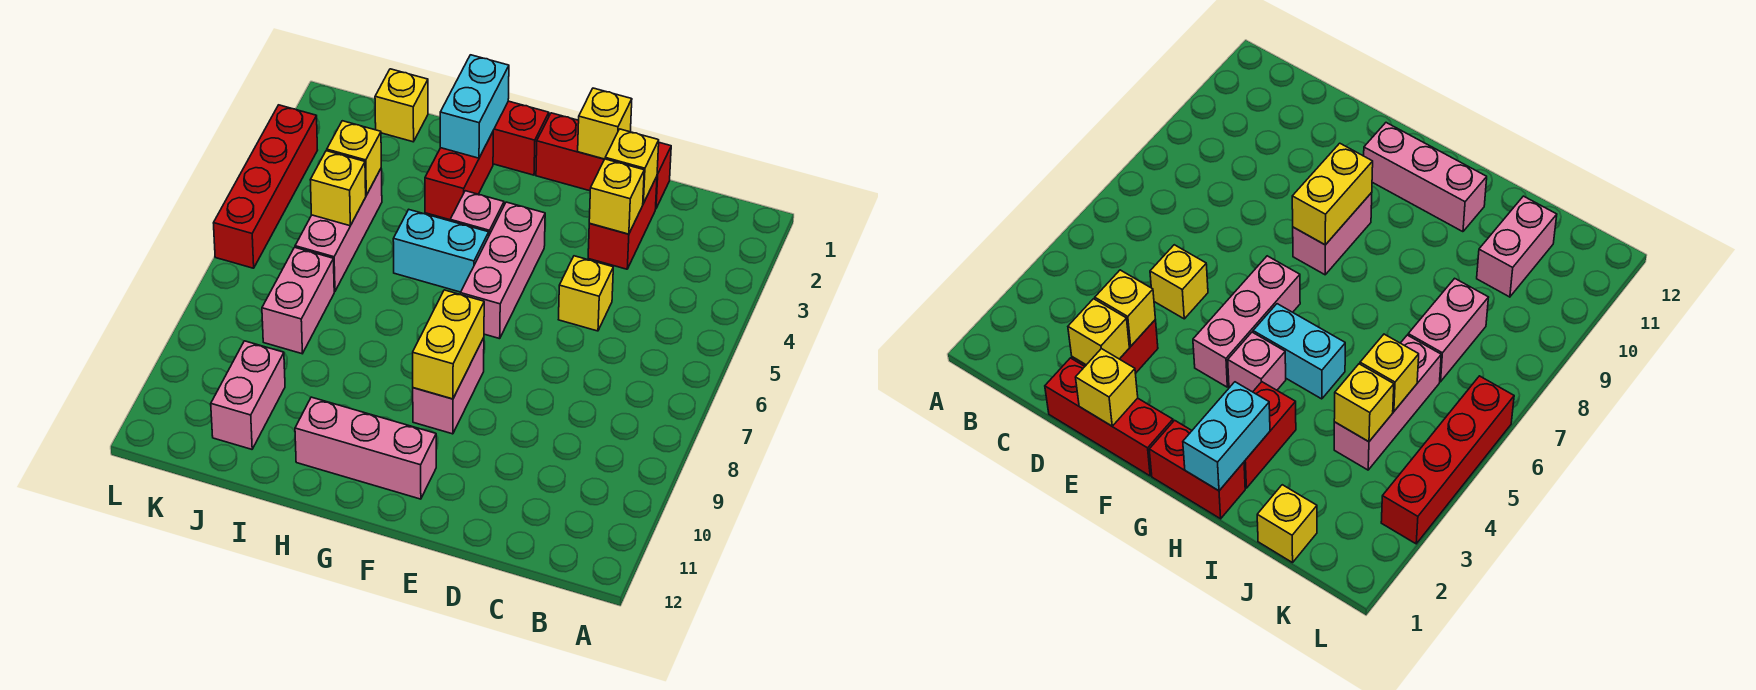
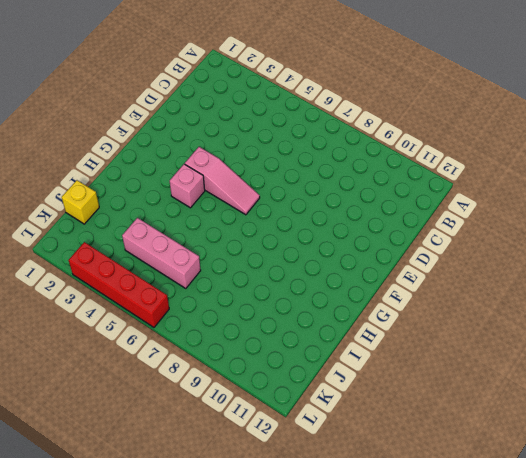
pink 1x3 slope [185,147,260,215] -> pink 1x3 brick [461,202,545,339]
none -> red 1x3 brick [536,113,671,208]
none -> red 1x2 brick [588,177,657,269]
none -> yellow 1x1 brick [558,256,613,331]

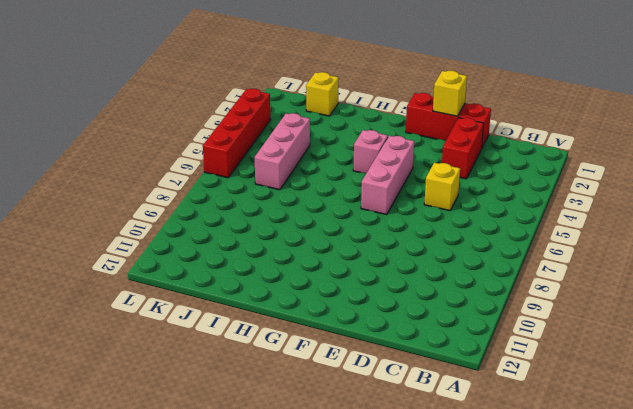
none -> pink 1x2 brick [413,338,484,434]
none -> pink 1x3 brick [295,397,436,499]
none -> red 1x2 brick [493,101,549,175]

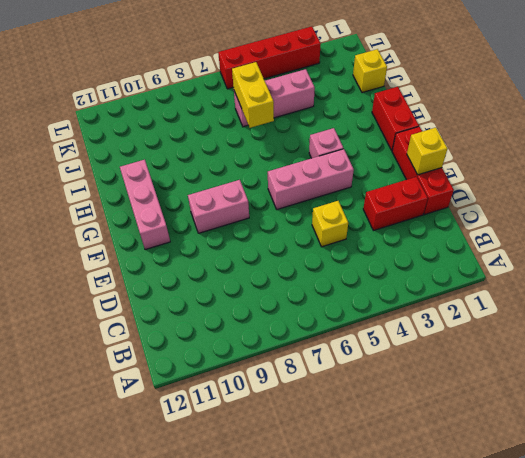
yellow 1x2 brick [232,62,274,128] -> yellow 1x2 brick turned to [413,290,484,399]
none -> cyan 1x2 brick [393,210,489,292]
none -> red 1x2 brick [425,132,493,220]
none -> pink 1x2 brick [262,247,334,354]

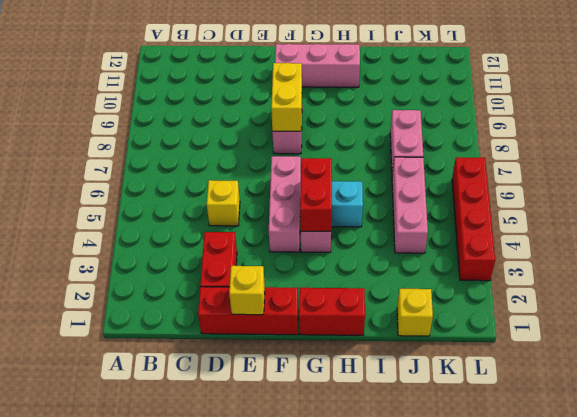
red 1x2 brick [300,158,332,231] -> red 1x2 brick moved to [425,132,493,220]
none -> pink 1x2 brick [211,341,285,449]
none -> yellow 1x1 brick [605,129,659,203]
none -> yellow 1x1 brick [589,159,644,234]

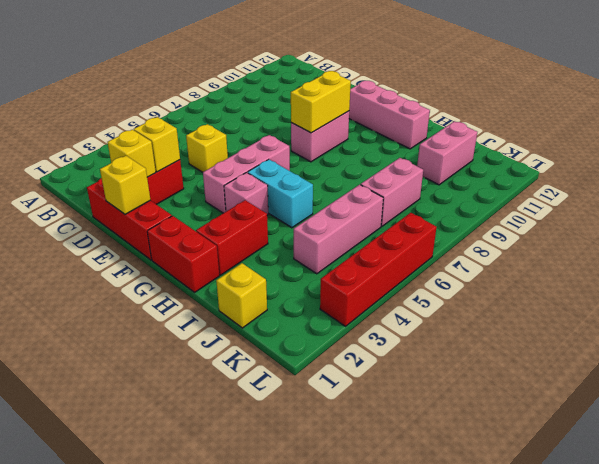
none -> cyan 1x2 brick [440,55,509,158]
none -> yellow 1x1 brick [327,121,381,195]
none -> yellow 1x1 brick [311,151,366,226]

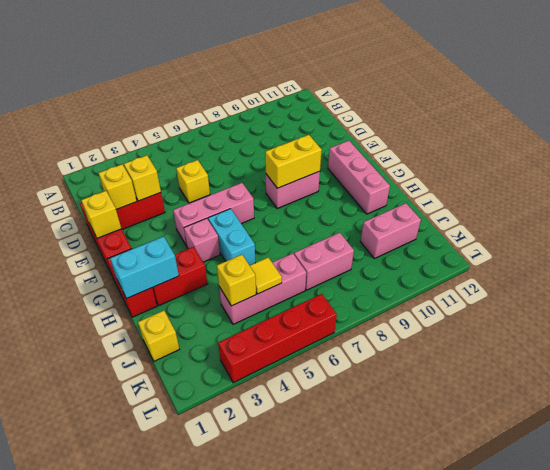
yellow 1x1 tile [250,257,282,294] -> yellow 1x1 brick [311,151,366,226]

